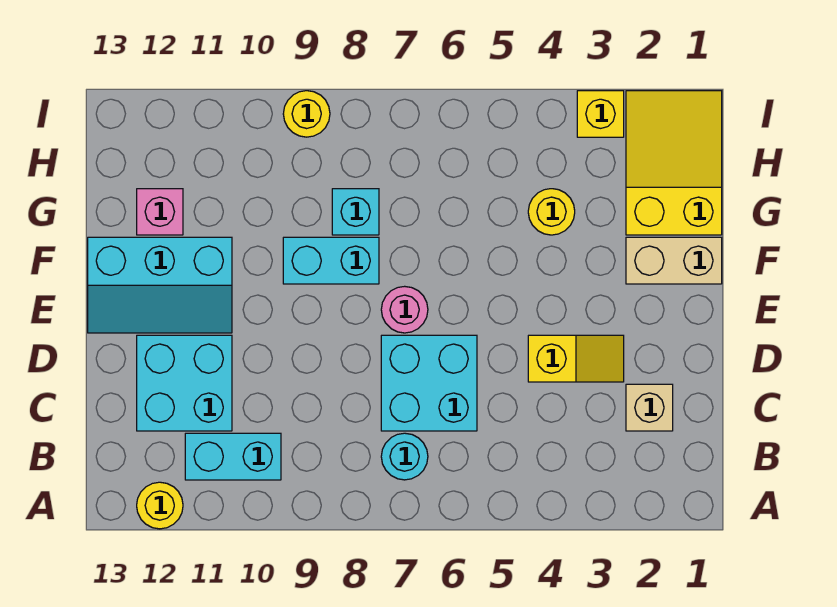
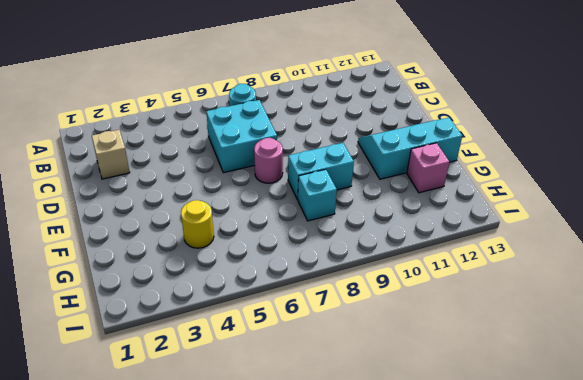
none -> yellow 1x1 round brick [137,482,183,529]
none -> cyan 1x2 brick [185,433,281,480]
none -> cyan 2x2 brick [137,335,232,431]

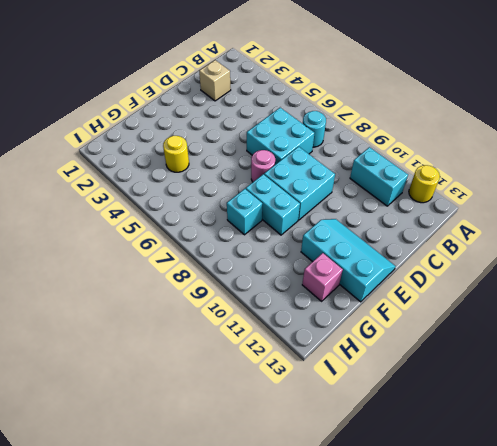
cyan 2x2 brick [264,147,335,220] -> cyan 2x2 brick moved to [137,335,232,431]
none -> yellow 1x2 slope [528,335,624,382]
none -> tan 1x2 brick [626,237,722,284]
none -> yellow 2x3 slope [626,91,722,235]

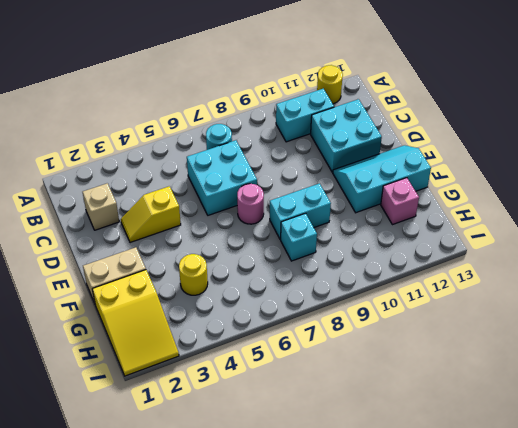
none -> yellow 1x1 brick [577,91,624,137]
none -> yellow 1x1 round brick [283,91,330,137]

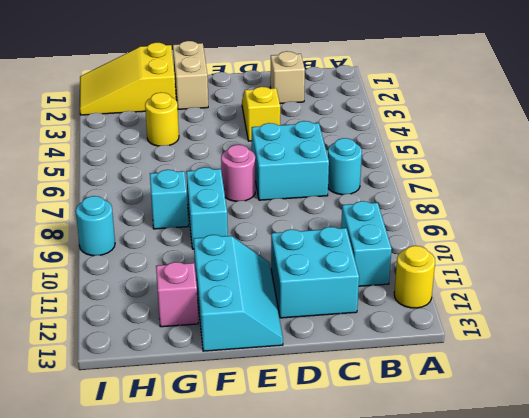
cyan 1x1 round brick [76,196,115,256] -> yellow 1x1 round brick [283,91,330,137]
none -> yellow 1x1 brick [577,91,624,137]

